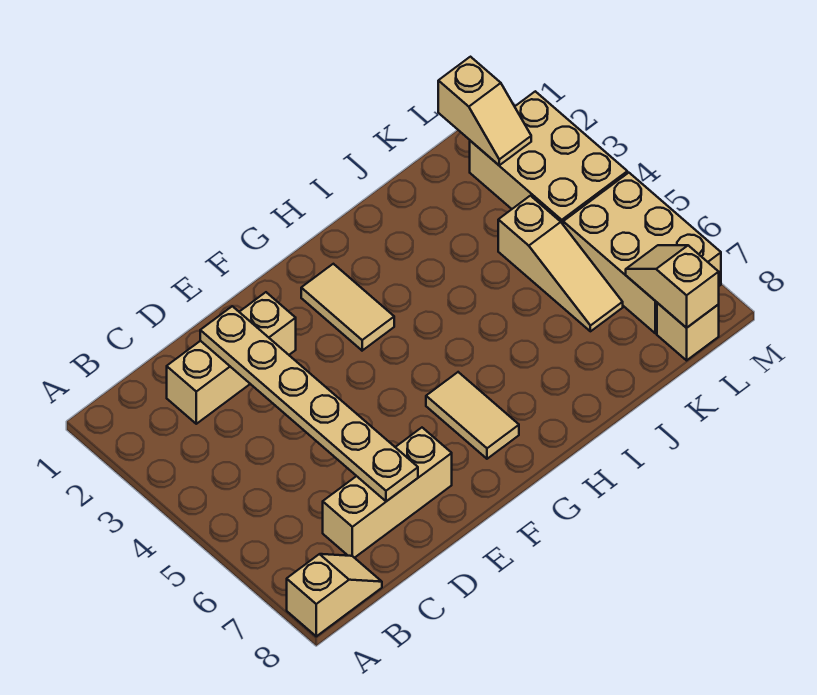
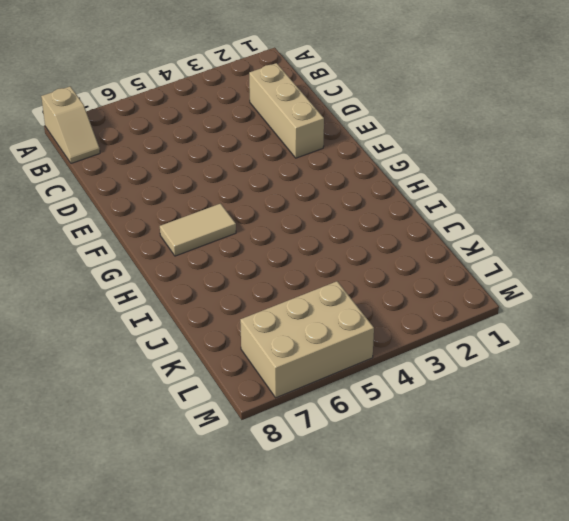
none -> tan 1x3 brick [323,428,452,558]
none -> tan 1x2 tile [301,264,394,351]
none -> tan 1x3 slope [498,196,623,331]

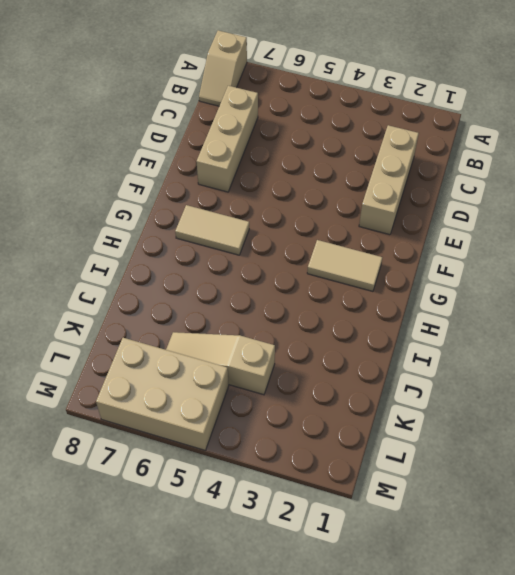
none -> tan 2x3 brick [470,91,627,224]
none -> tan 1x1 brick [657,303,719,360]
none -> tan 1x6 plate [200,306,418,501]

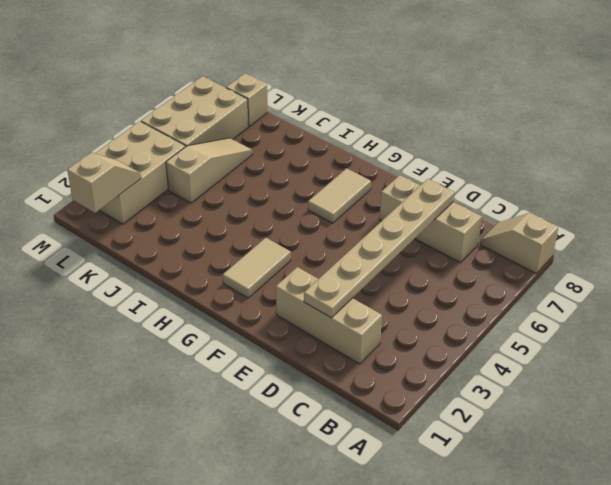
none -> tan 1x2 slope [626,245,719,328]

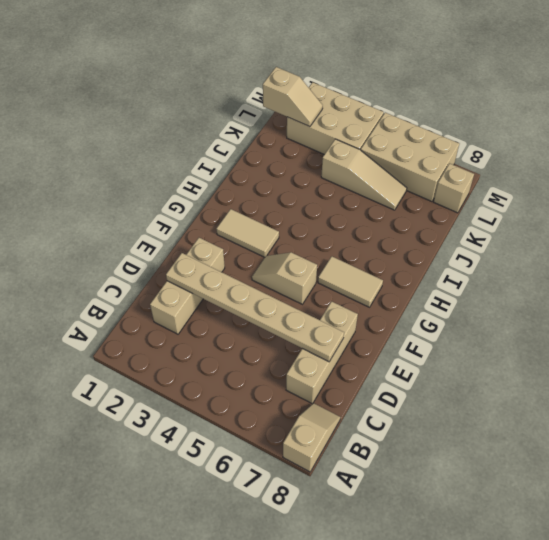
tan 1x2 slope [252,252,317,304] -> tan 1x2 slope moved to [626,245,719,328]

